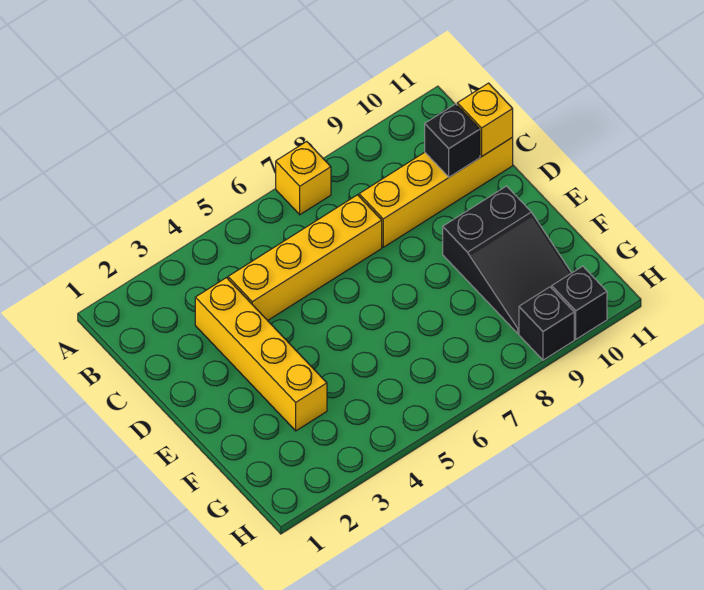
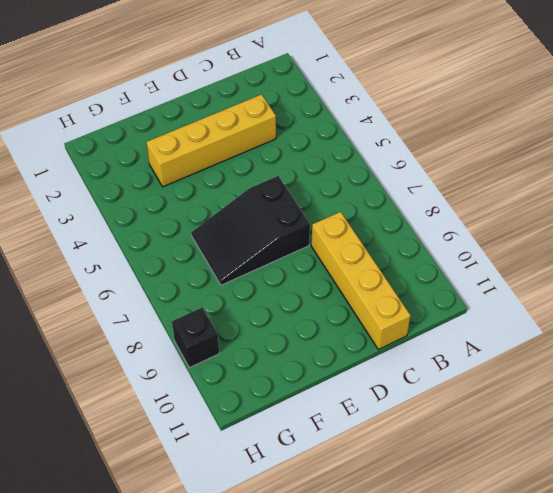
black 2x3 slope [191,176,310,285] -> black 2x3 slope moved to [443,186,571,333]
none -> yellow 1x1 brick [276,141,331,215]
none -> yellow 1x4 brick [228,195,382,320]

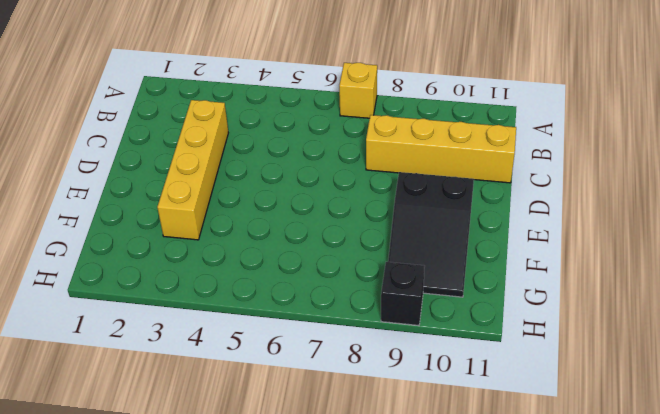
none -> yellow 1x4 brick [228,195,382,320]
none -> black 1x1 brick [552,266,607,339]

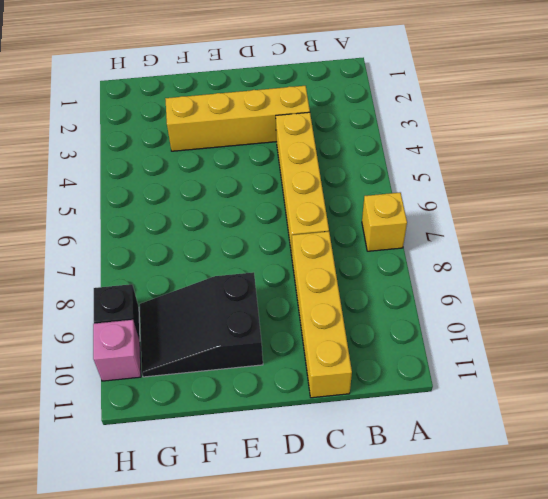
pink 1x1 brick [93,320,141,381] -> black 1x1 brick [552,266,607,339]
none -> black 1x1 brick [425,104,480,177]
none -> yellow 1x1 brick [457,83,513,157]

